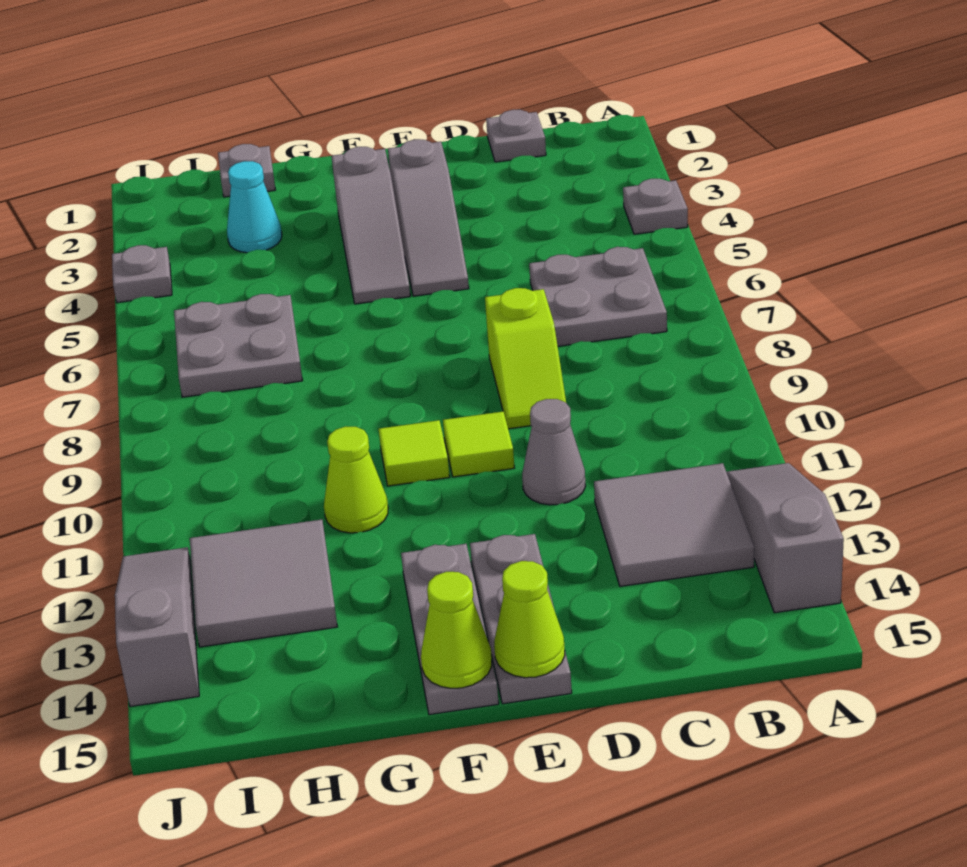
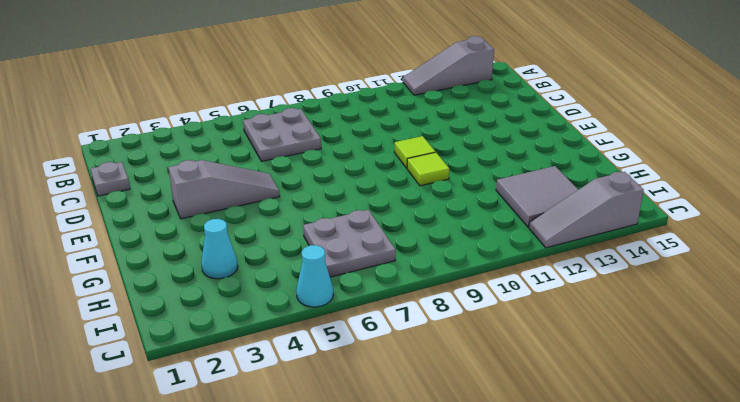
cyan 1x1 cone [296,245,333,307] -> none
none -> grey 1x1 plate [623,179,688,234]
none -> grey 2x2 tile [594,463,754,587]
none -> lime 1x2 slope [485,288,566,429]

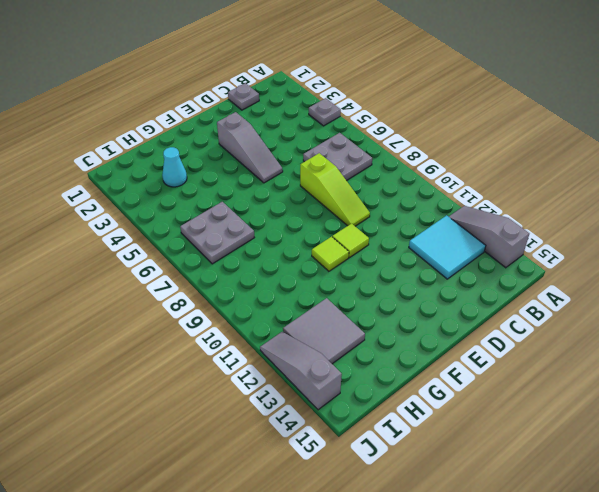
cyan 2x2 tile [409,215,486,279] -> grey 2x2 tile [594,463,754,587]
lime 1x3 slope [300,153,370,226] -> lime 1x2 slope [485,288,566,429]
none -> grey 1x1 cone [522,399,586,505]
none -> grey 1x3 plate [470,534,572,704]
none -> grey 1x3 slope [331,147,410,304]

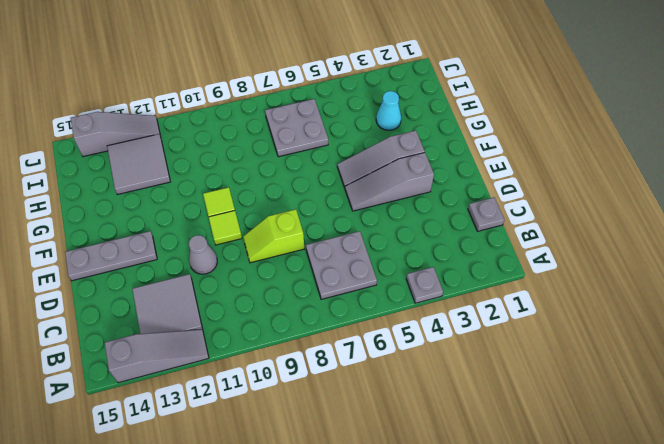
none -> grey 1x3 plate [401,544,499,715]
none -> lime 1x1 cone [324,427,388,533]
none -> grey 1x1 plate [218,144,275,197]

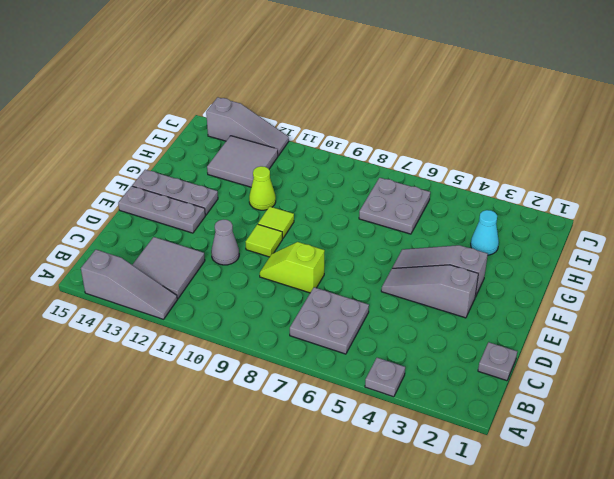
none -> grey 1x1 plate [218,144,275,197]
none -> grey 1x1 plate [112,245,172,303]
none -> lime 1x1 cone [494,561,565,678]

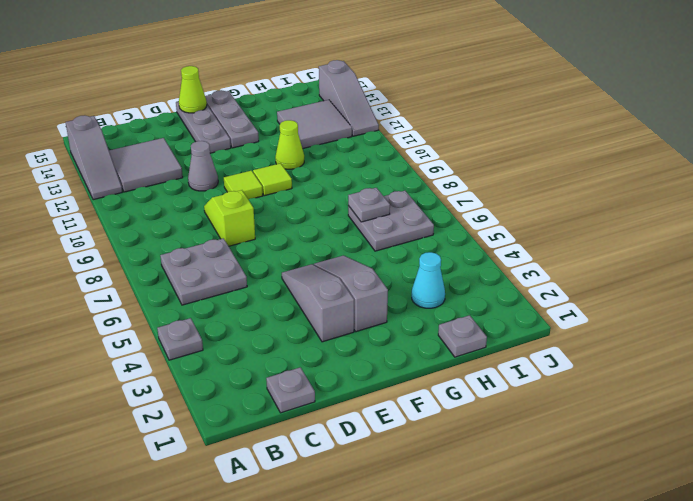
grey 1x1 plate [348,188,390,222] -> grey 1x1 plate moved to [112,245,172,303]
none -> lime 1x1 cone [421,572,492,688]

